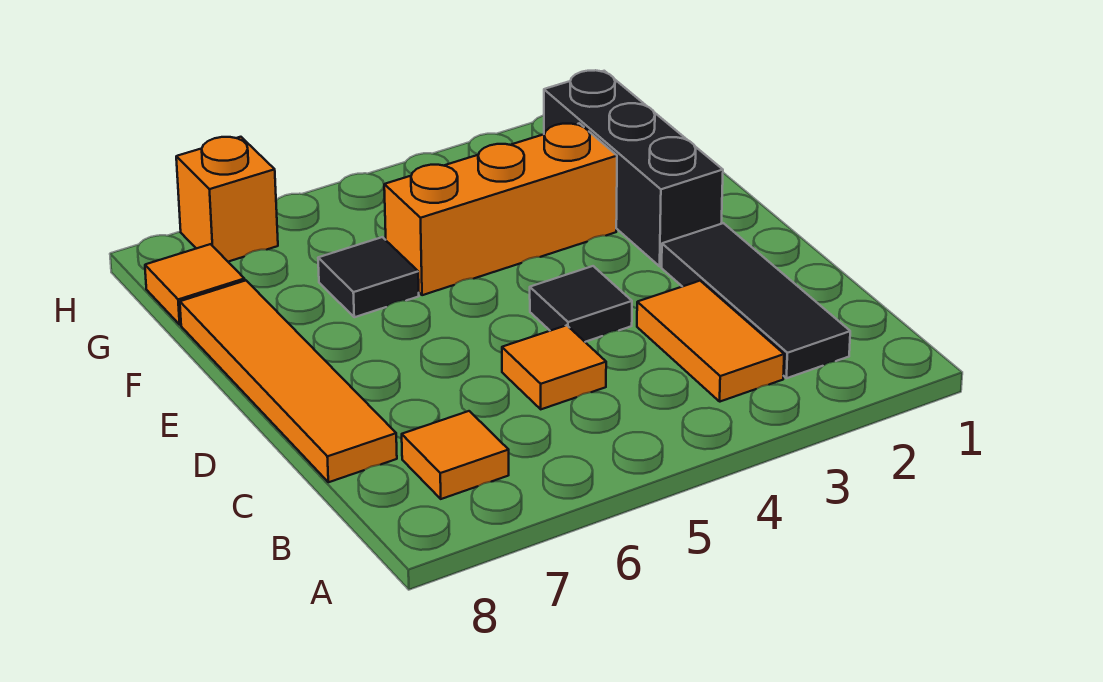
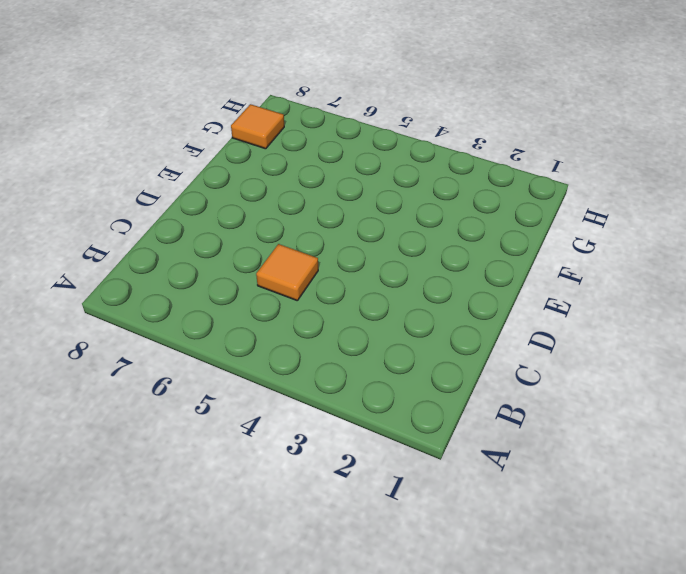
none -> black 1x3 tile [662,223,850,378]
none -> orange 1x2 tile [637,281,784,402]

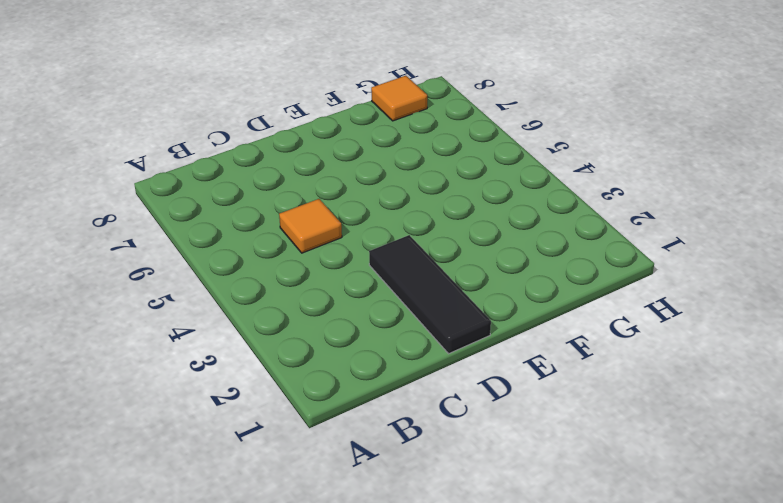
black 1x3 tile [369,235,491,354] -> black 1x3 tile turned to [662,223,850,378]
none -> orange 1x2 tile [637,281,784,402]
none -> orange 1x1 tile [402,411,509,499]

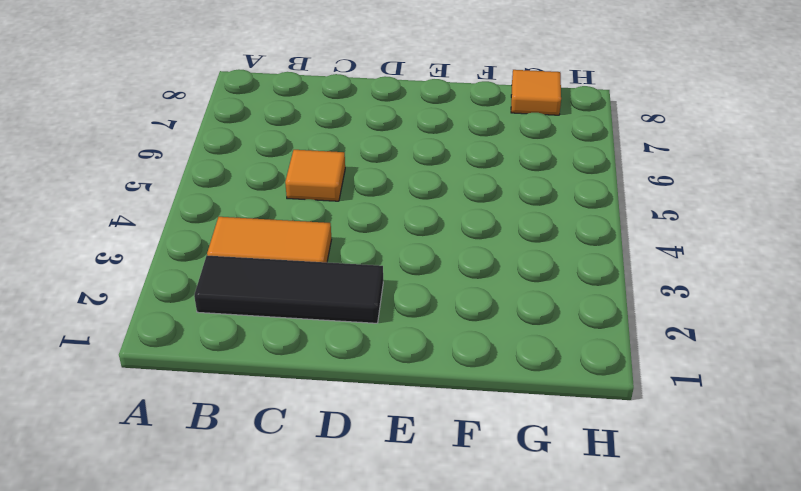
none -> orange 1x1 tile [402,411,509,499]
none -> orange 1x4 tile [180,281,397,482]

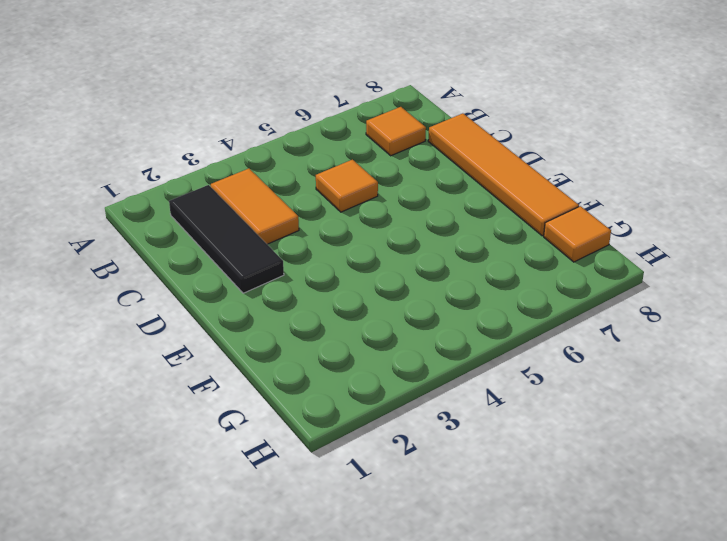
none -> black 1x1 tile [530,266,632,342]
none -> black 1x3 brick [544,70,723,266]

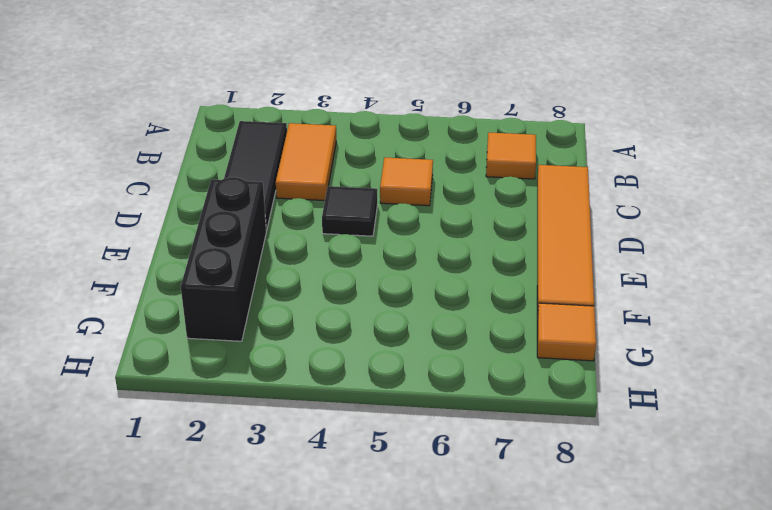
none -> orange 1x3 brick [384,123,617,295]
none -> black 1x1 tile [318,237,419,317]

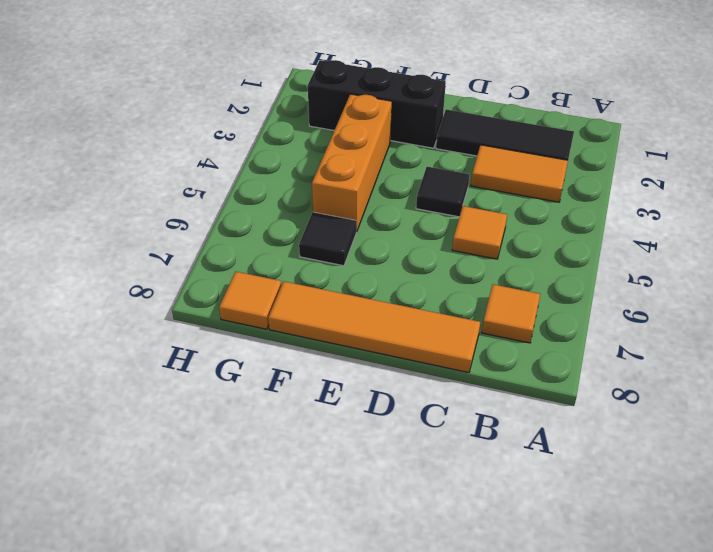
none -> orange 1x1 brick [176,137,278,262]

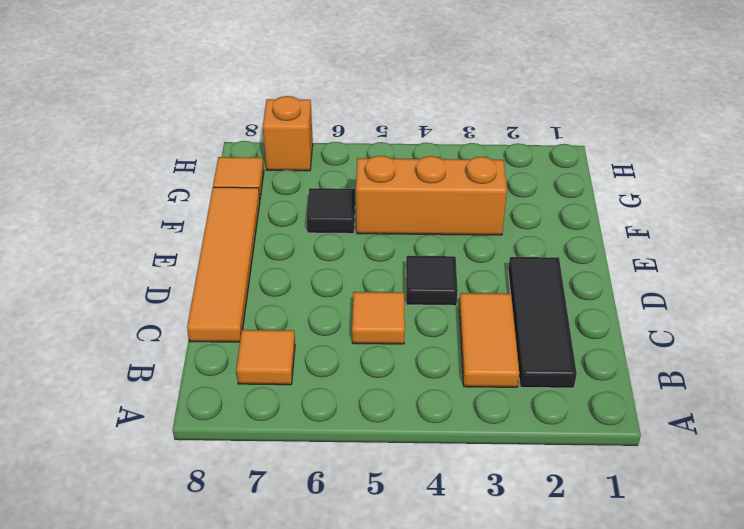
none -> black 1x3 brick [544,70,723,266]

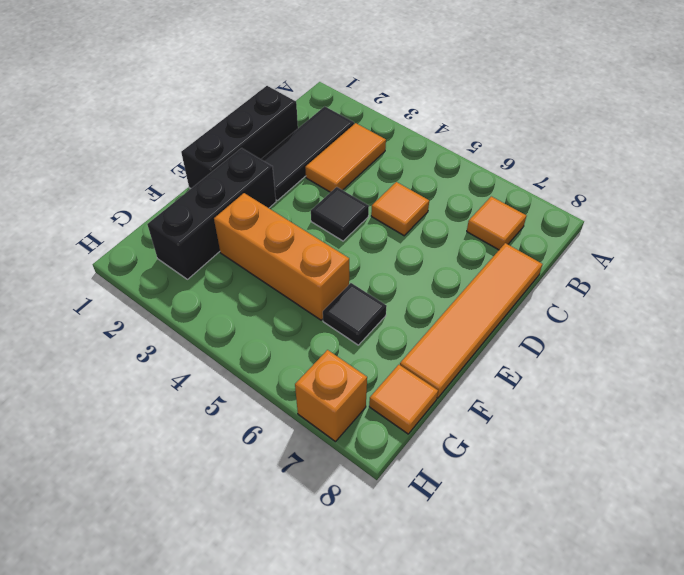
black 1x3 brick [181,86,298,188] -> none

